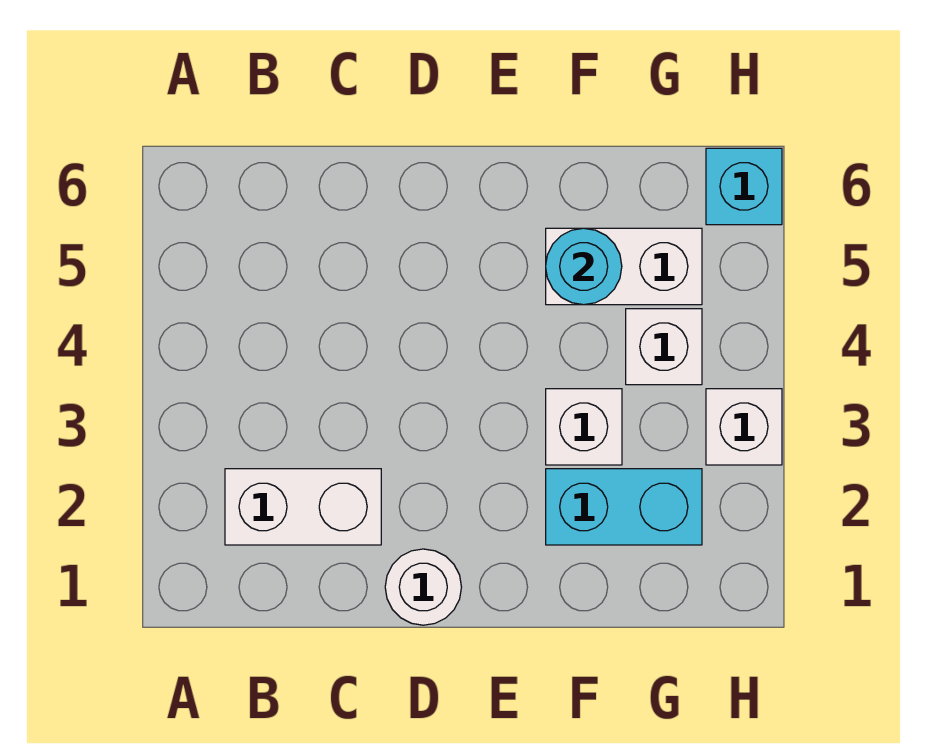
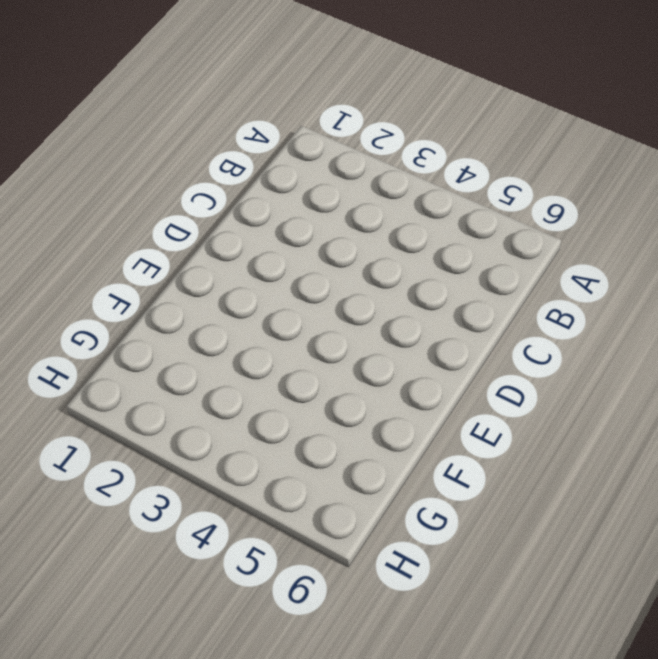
none -> white 1x2 brick [225,469,381,545]
none -> white 1x1 round brick [385,549,461,625]

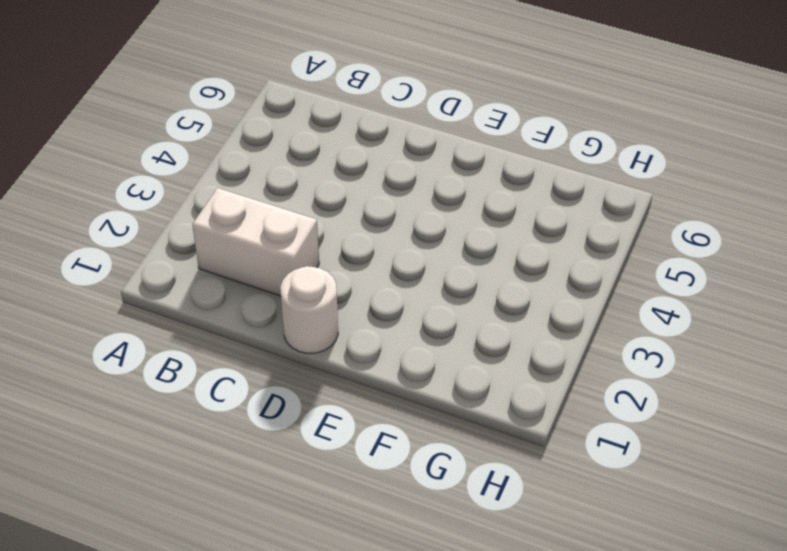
none -> cyan 1x2 brick [546,469,702,545]
none -> white 1x1 brick [546,389,622,465]

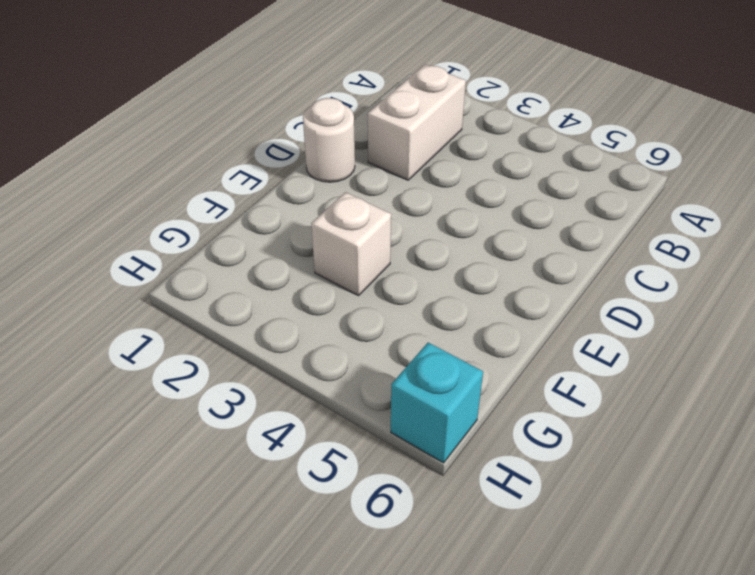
none -> cyan 1x2 brick [546,469,702,545]
none -> white 1x2 brick [546,228,702,305]

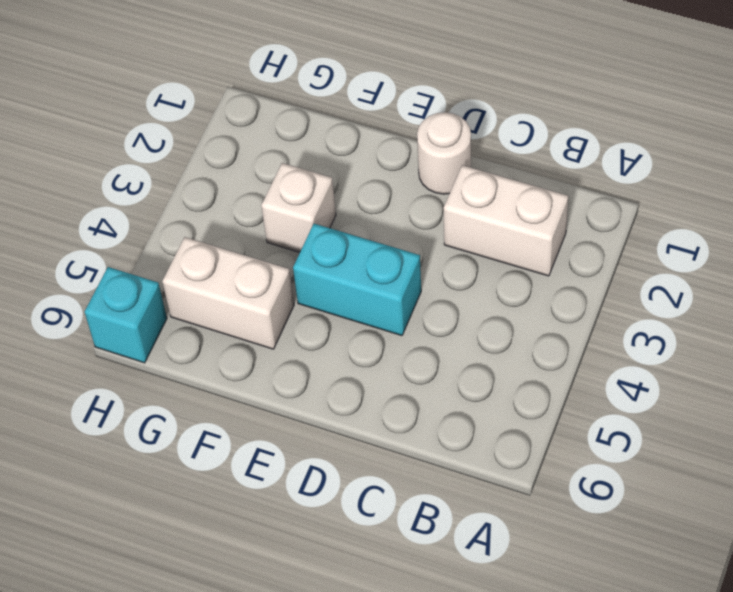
cyan 1x2 brick [293,224,421,336] -> cyan 1x2 brick moved to [546,469,702,545]
none -> white 1x1 brick [626,309,702,385]
none -> white 1x1 brick [706,389,782,465]

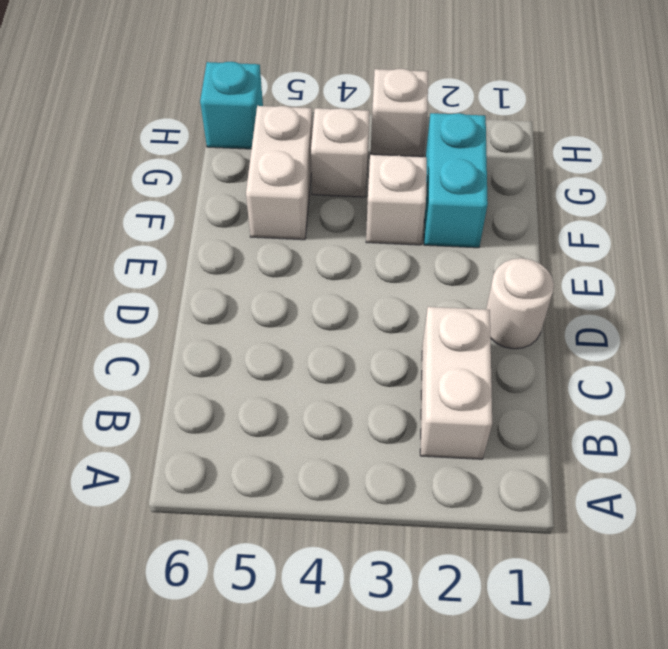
none -> cyan 1x1 round brick [546,228,622,305]

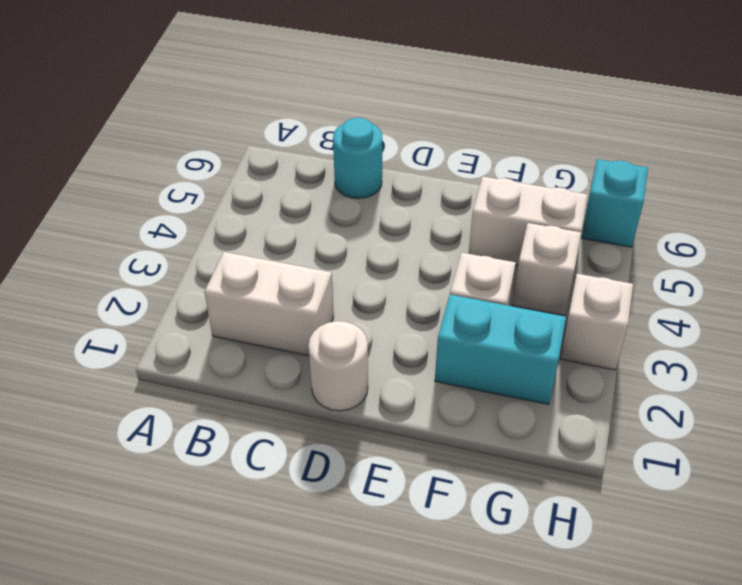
cyan 1x1 round brick [333,118,382,198] -> cyan 1x1 round brick moved to [546,228,622,305]

